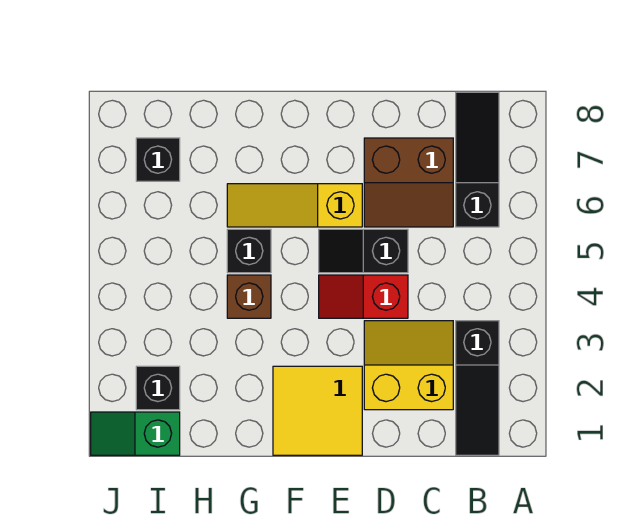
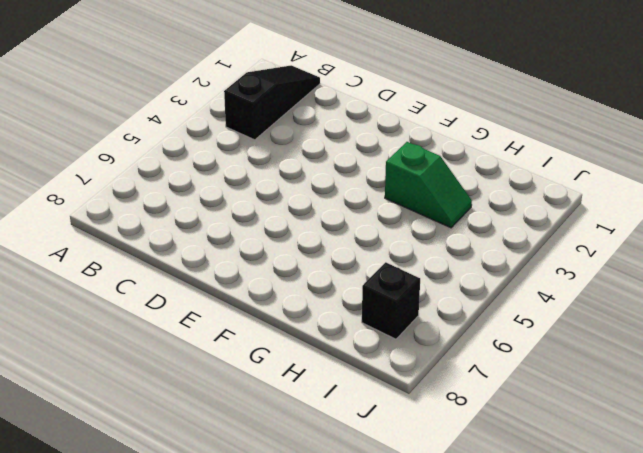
green 1x2 slope [385,142,472,228] -> green 1x2 slope moved to [91,412,180,455]
none -> black 1x3 slope [456,92,499,227]
none -> yellow 2x2 slope [364,321,453,410]
none -> brown 2x2 slope [364,138,453,227]

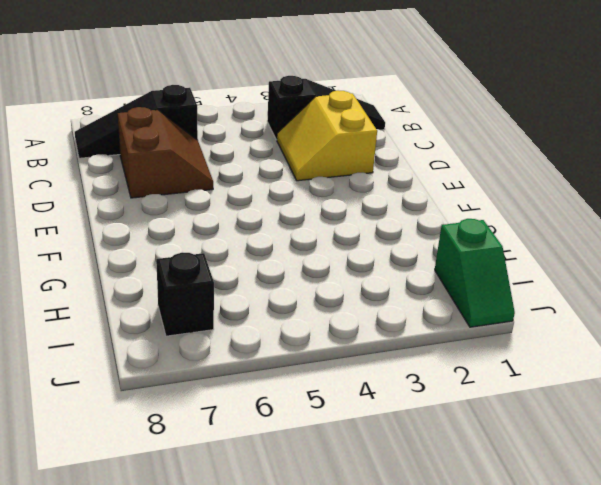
none -> red 1x2 slope [319,275,408,318]
none -> black 1x2 slope [319,229,408,273]
none -> yellow 2x2 tile [273,366,362,455]

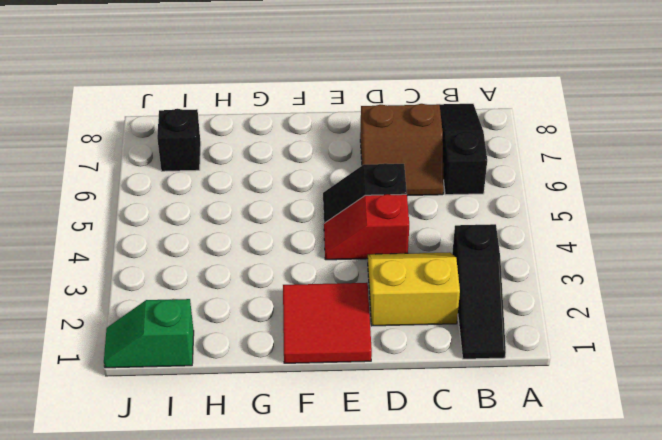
red 2x2 tile [283,283,372,363] -> yellow 2x2 tile [273,366,362,455]
none -> yellow 1x3 slope [227,184,362,227]
none -> brown 1x1 brick [227,275,271,318]
none -> black 1x1 brick [227,229,271,273]

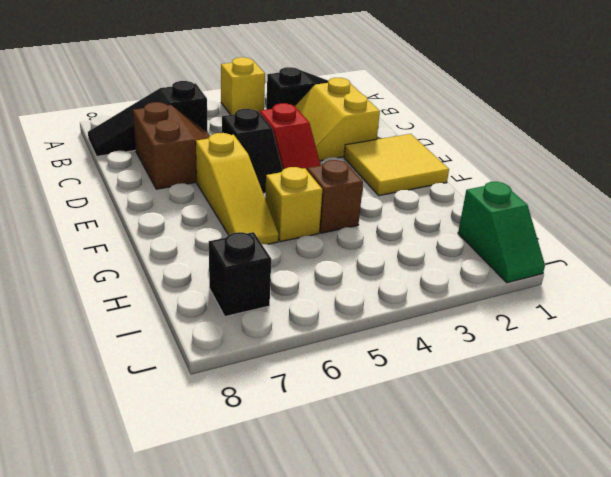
yellow 1x1 brick [221,57,265,115] -> none
yellow 1x1 brick [265,167,322,242] -> black 1x1 brick [227,229,271,273]
none -> black 1x1 brick [136,366,180,410]

